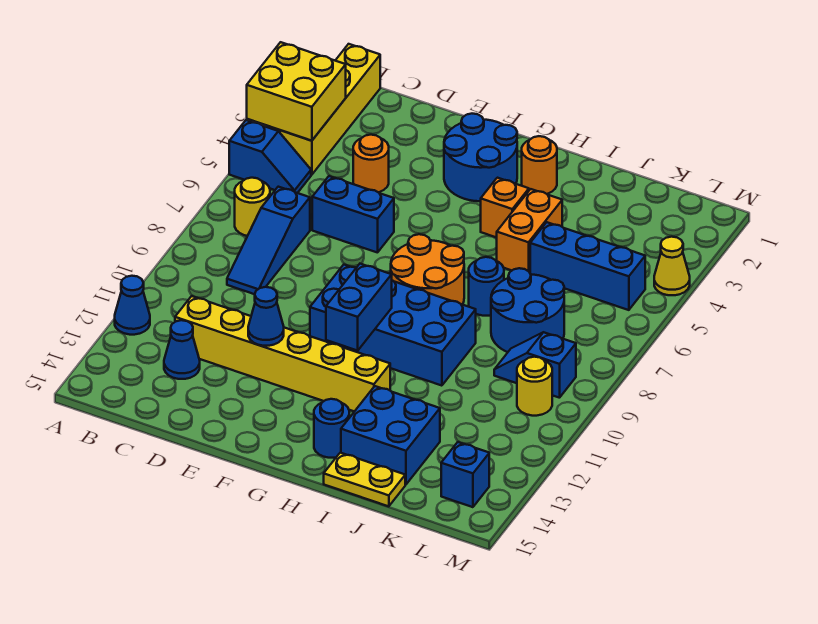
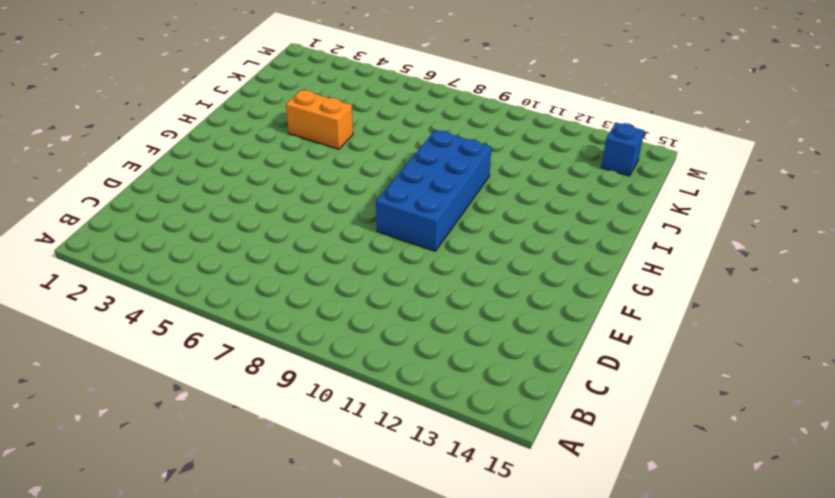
none -> blue 1x2 slope [229,120,311,193]
none -> blue 1x1 cone [115,276,150,335]
none -> yellow 1x4 brick [280,44,380,175]

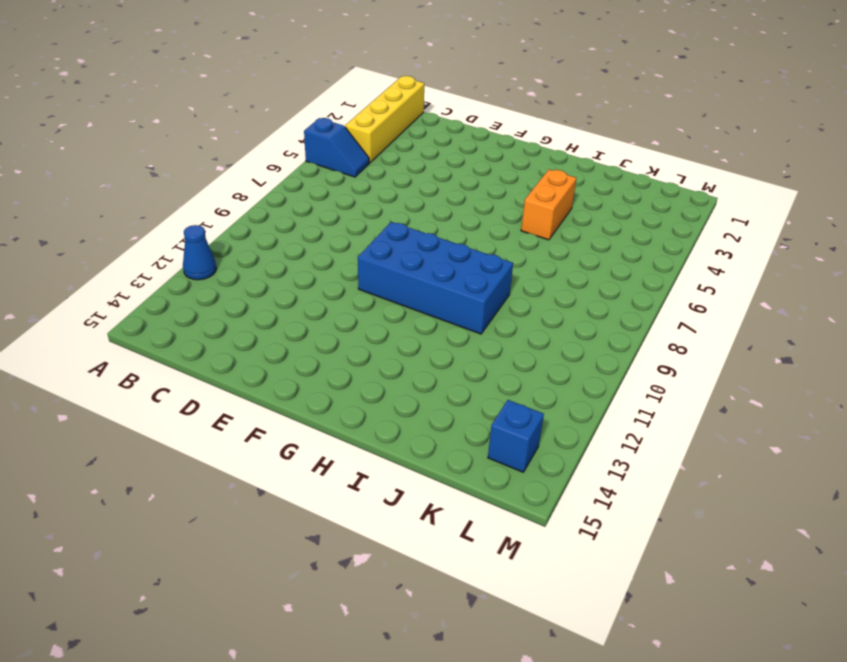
none -> yellow 1x1 round brick [235,178,270,236]
none -> blue 1x3 slope [227,187,310,294]
none -> yellow 1x6 brick [175,296,390,411]

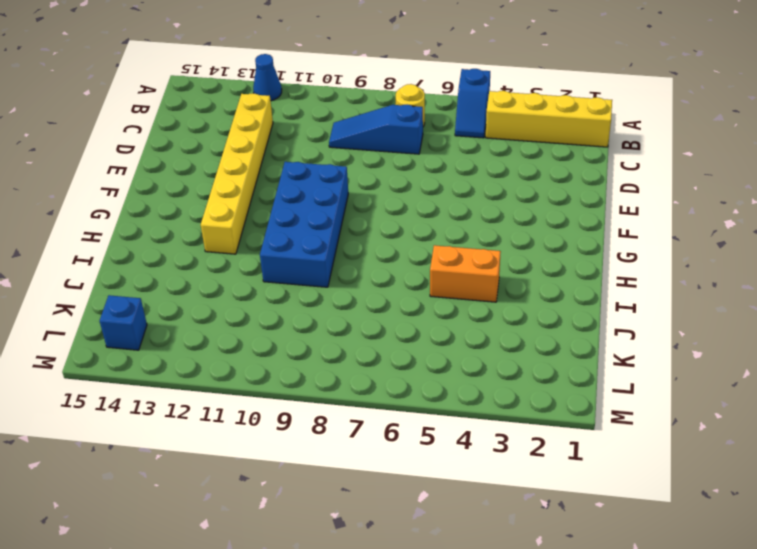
none -> blue 1x1 cone [164,320,200,379]
none -> orange 1x1 round brick [353,135,389,192]
none -> blue 1x2 brick [312,176,394,253]

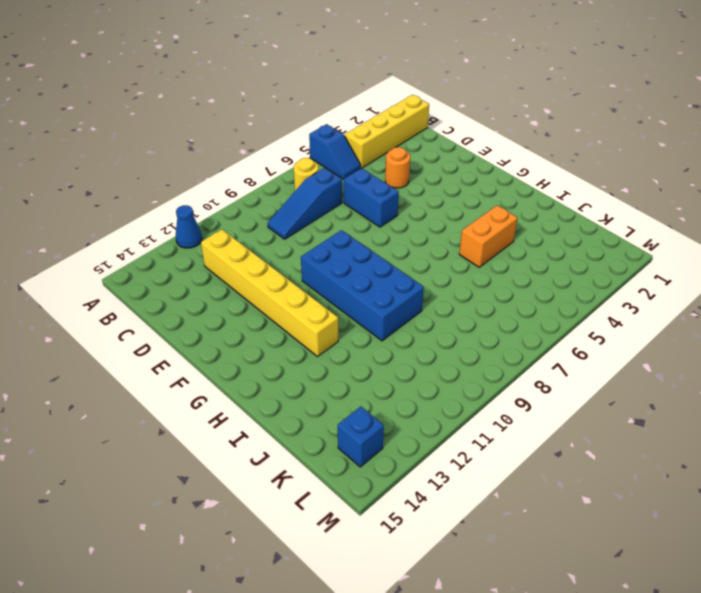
none -> blue 1x1 cone [164,320,200,379]
none -> blue 2x2 round brick [444,114,517,201]
none -> orange 2x2 round brick [391,234,464,305]

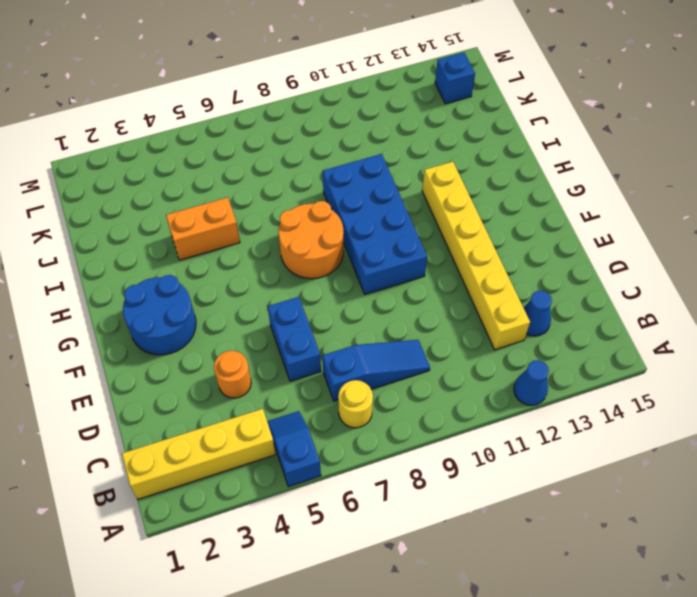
none -> orange 1x1 round brick [522,136,557,194]
none -> orange 1x1 brick [481,178,529,238]
none -> blue 1x1 round brick [314,399,349,458]

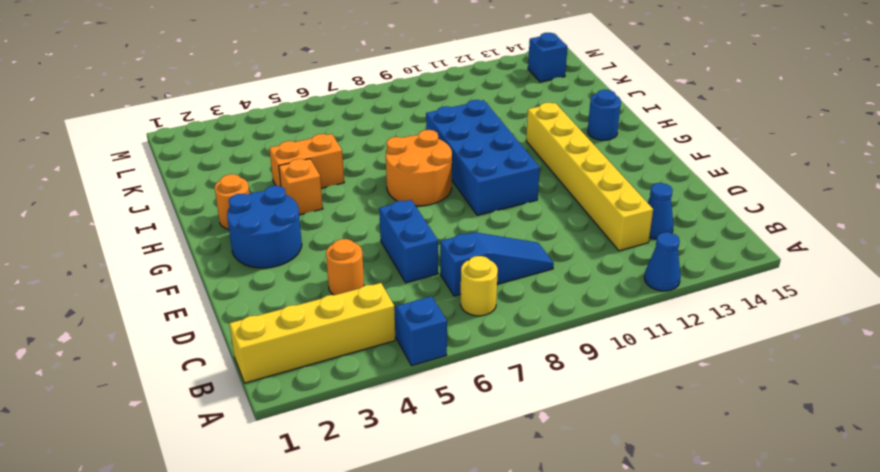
none -> blue 1x1 round brick [469,257,504,316]
none -> blue 2x2 brick [341,386,440,484]
none -> yellow 1x2 plate [324,453,405,506]

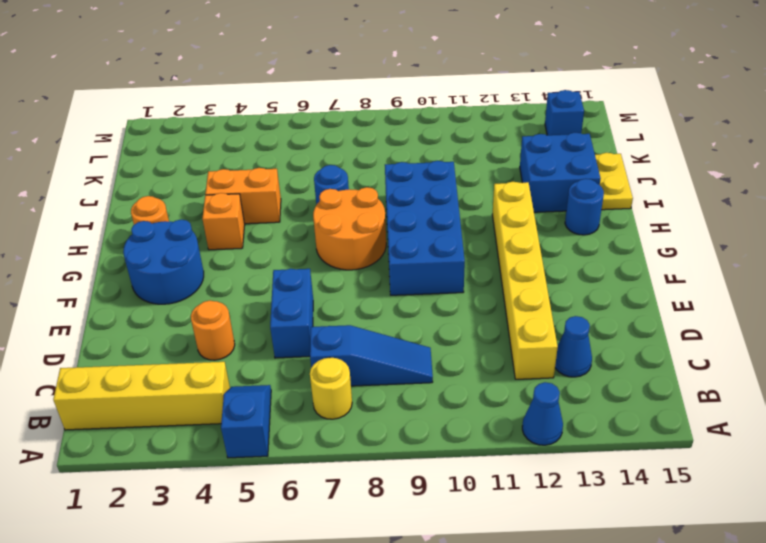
none -> blue 1x3 brick [530,222,645,310]
none -> blue 2x2 round brick [491,268,564,352]
none -> blue 1x2 slope [494,332,576,398]

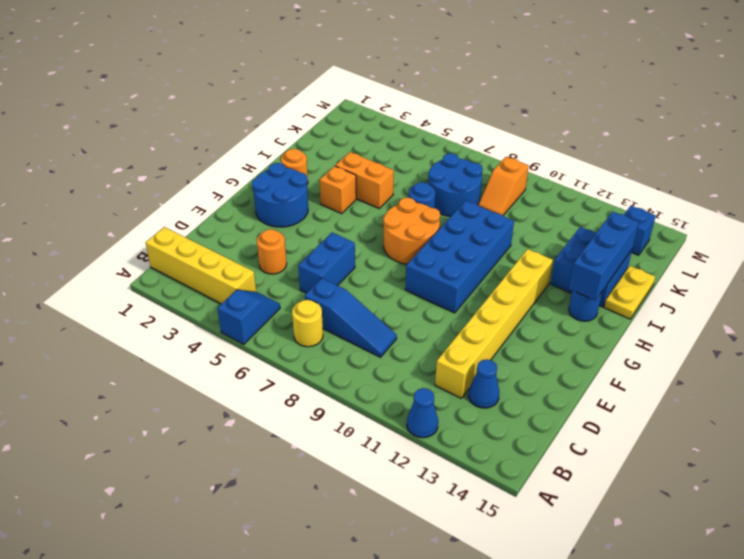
blue 1x3 brick [569,212,639,300] -> blue 1x3 brick moved to [530,222,645,310]
orange 1x2 slope [478,157,529,216] -> blue 1x2 slope [494,332,576,398]
none -> yellow 1x1 round brick [517,357,552,416]
none -> yellow 1x1 cone [654,237,690,295]
none -> yellow 2x2 brick [247,42,346,141]

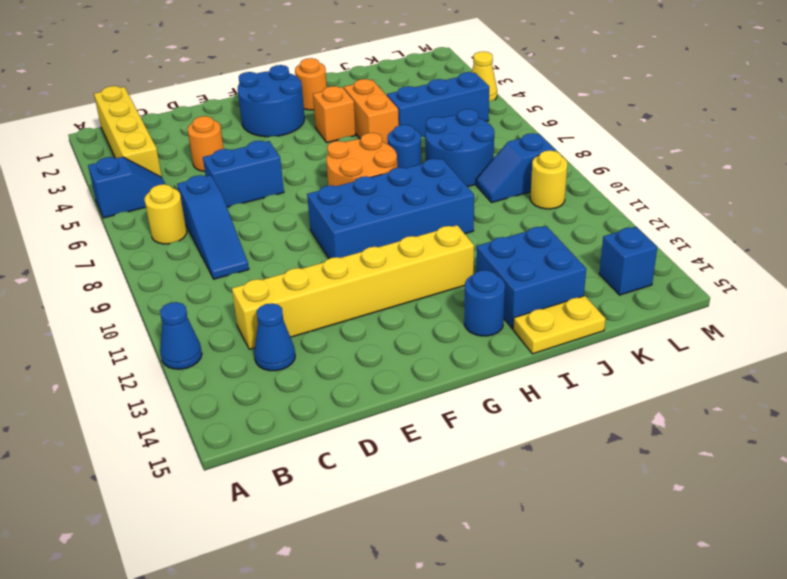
none -> yellow 2x2 brick [247,42,346,141]
none -> blue 1x1 cone [248,287,284,346]
none -> blue 1x2 brick [326,264,392,351]

